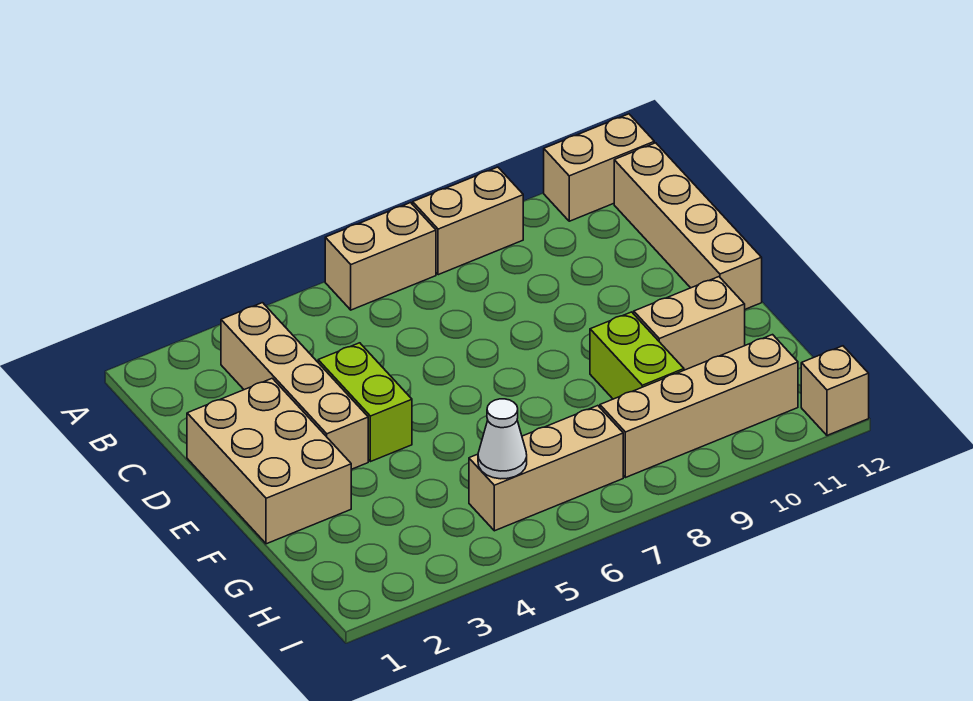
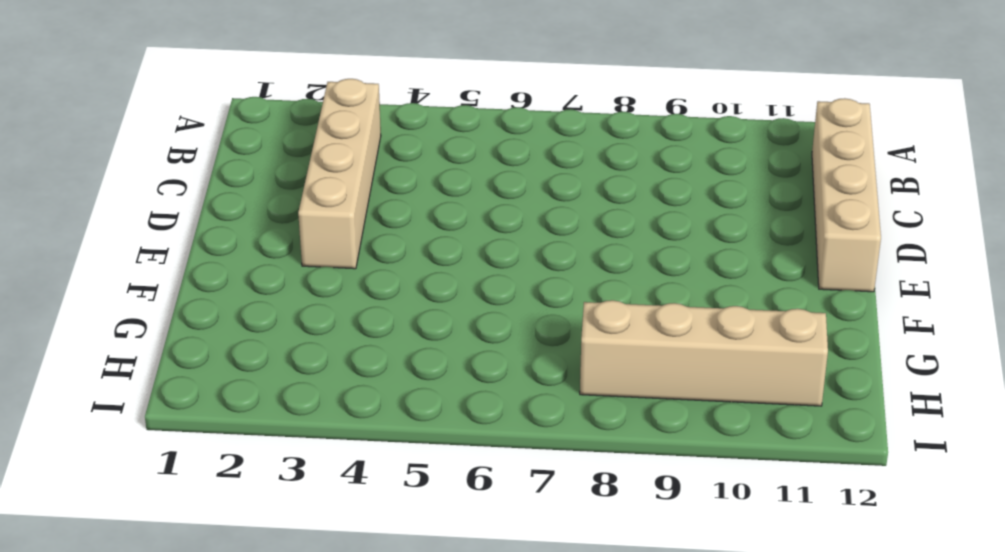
none -> tan 1x2 brick [325,203,436,310]
none -> tan 1x2 brick [413,167,523,275]
none -> tan 1x2 brick [544,114,654,221]

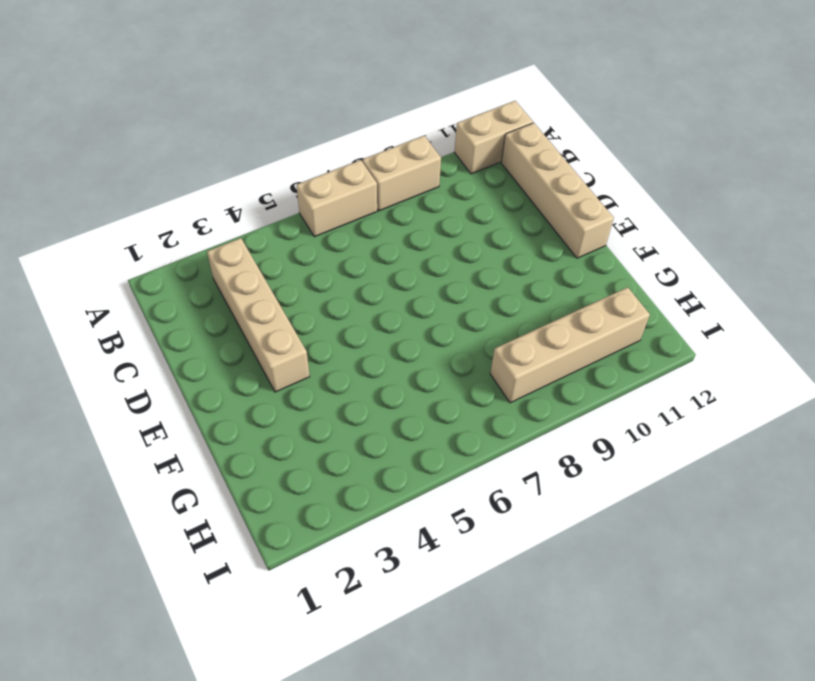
none -> tan 2x3 brick [187,378,351,544]
none -> lime 1x2 brick [318,343,412,462]
none -> lime 1x2 brick [590,312,684,399]

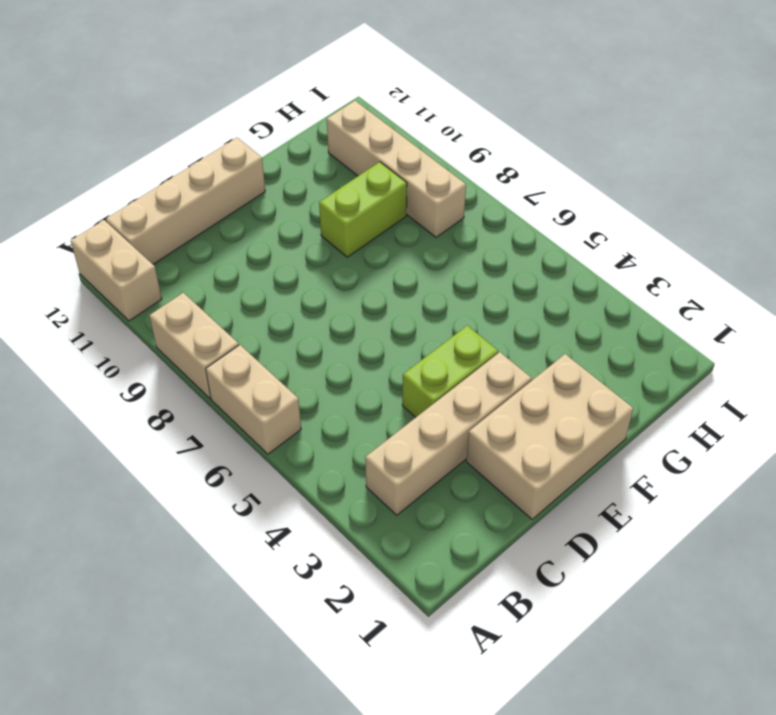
none -> tan 1x2 brick [634,277,745,370]
none -> tan 1x3 brick [469,406,623,531]
none -> tan 1x1 brick [801,346,869,435]

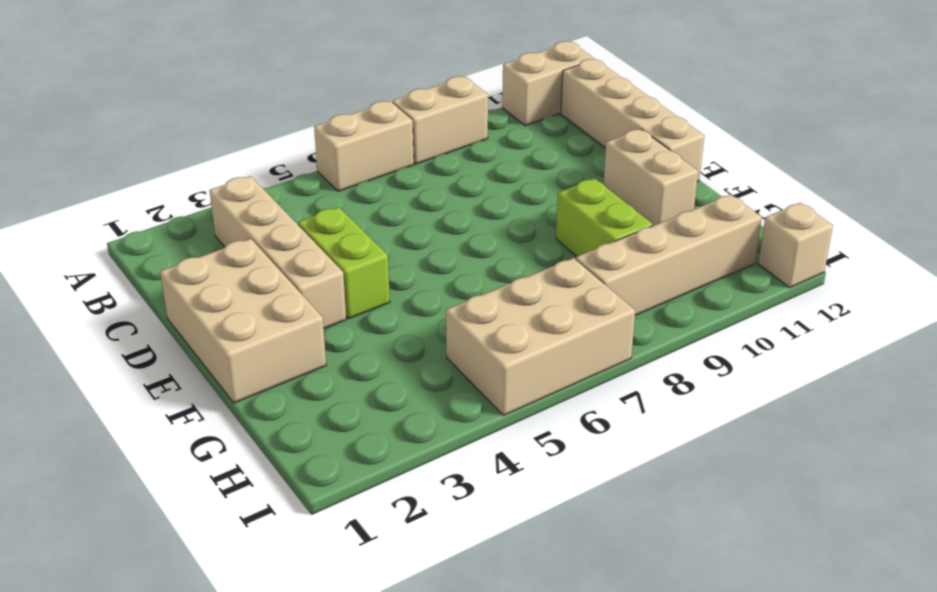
tan 1x2 brick [604,129,698,226] -> tan 1x2 brick turned to [634,277,745,370]
tan 2x3 brick [446,258,635,416] -> tan 1x3 brick [469,406,623,531]
none -> white 1x1 cone [478,399,527,479]

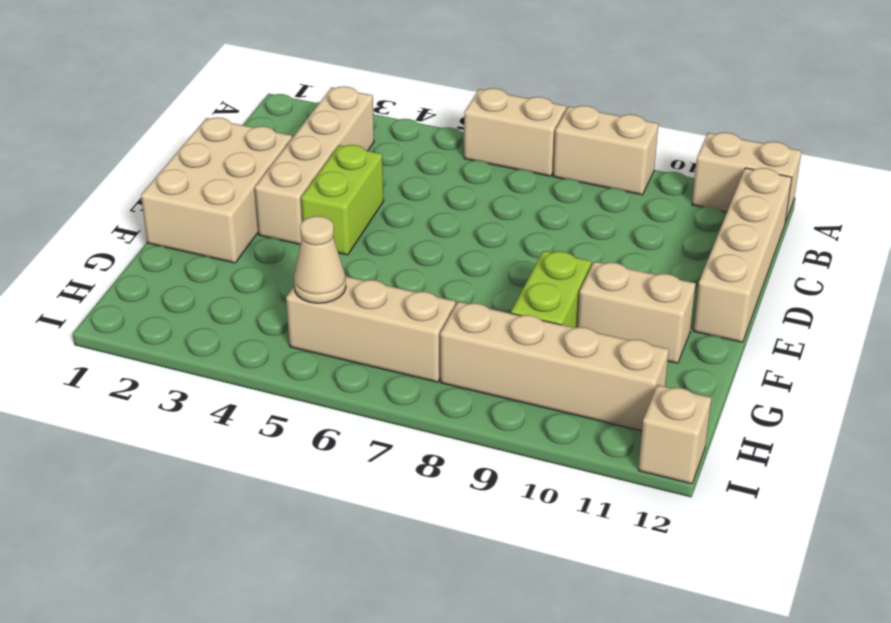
tan 1x1 cone [294,216,346,303] -> white 1x1 cone [478,399,527,479]

